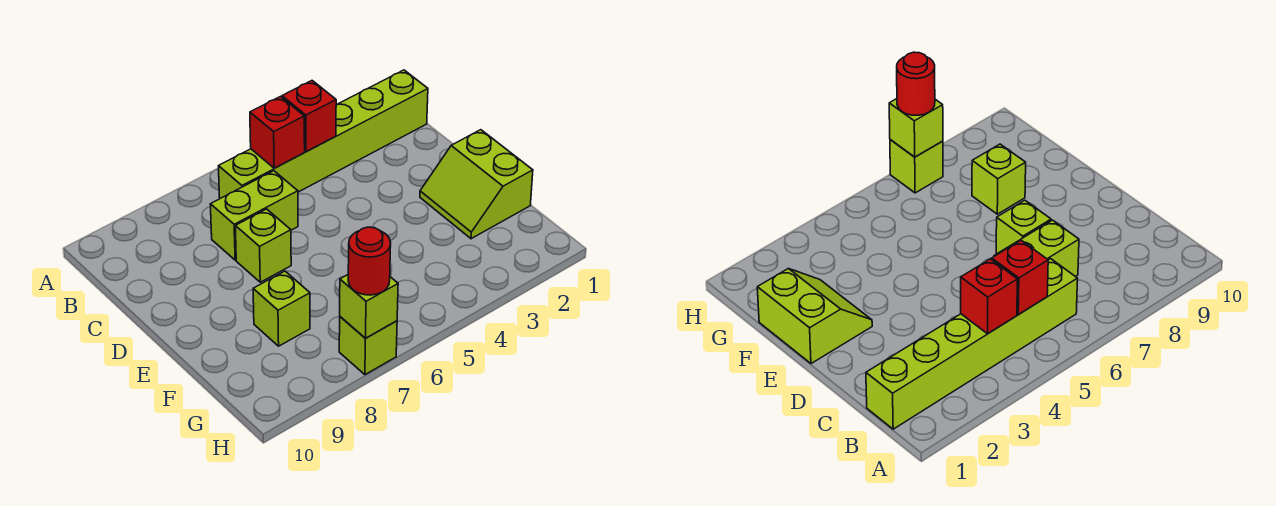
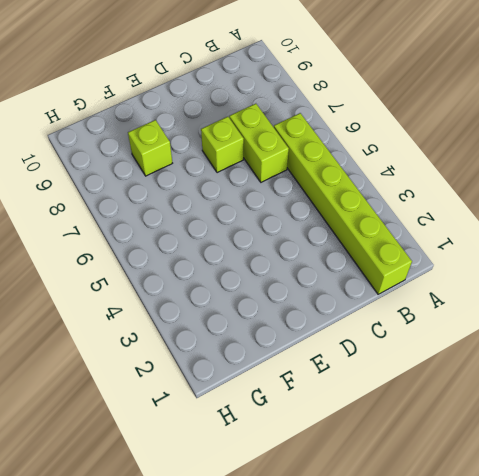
none -> lime 2x2 slope [420,130,533,239]
none -> lime 1x1 brick [339,317,397,375]

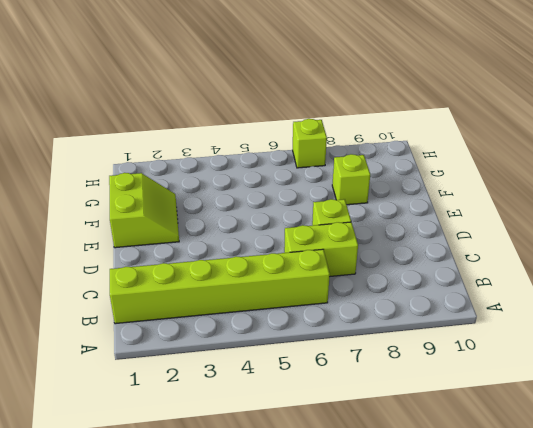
none -> red 1x1 brick [282,81,336,152]
none -> red 1x1 brick [250,97,305,168]

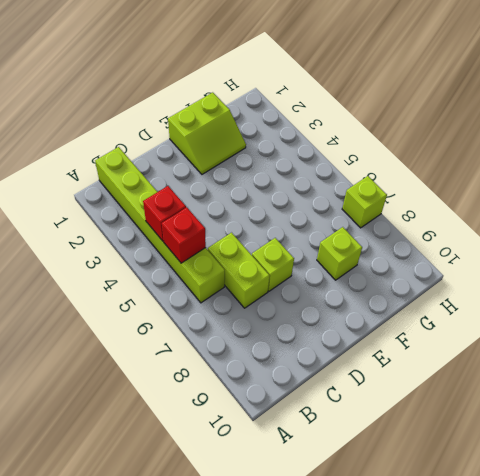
none -> lime 1x1 brick [340,275,398,338]
none -> red 1x1 round brick [348,227,391,295]

